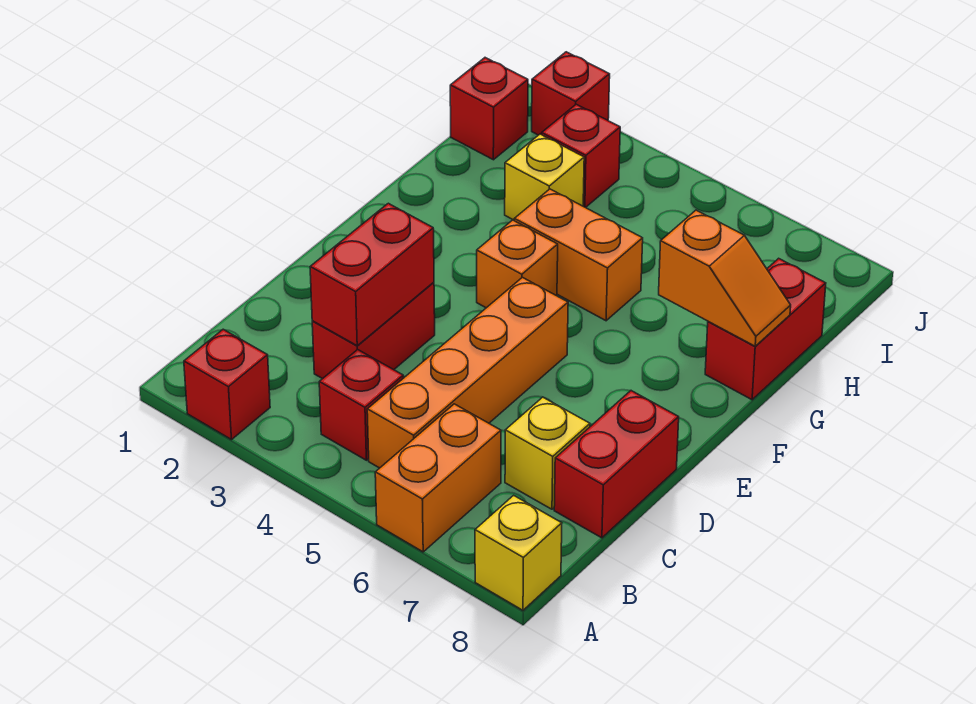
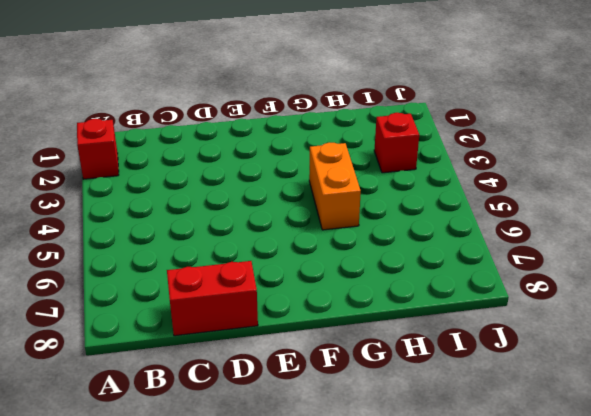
none -> orange 1x2 brick [375,404,501,552]
none -> yellow 1x1 brick [475,495,562,610]
none -> red 1x1 brick [319,350,403,460]

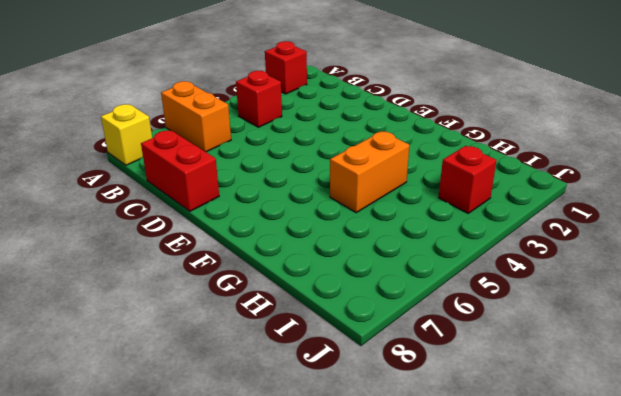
none -> orange 1x4 brick [367,277,568,468]
none -> red 1x2 brick [312,282,435,379]
none -> yellow 1x1 brick [505,397,590,509]

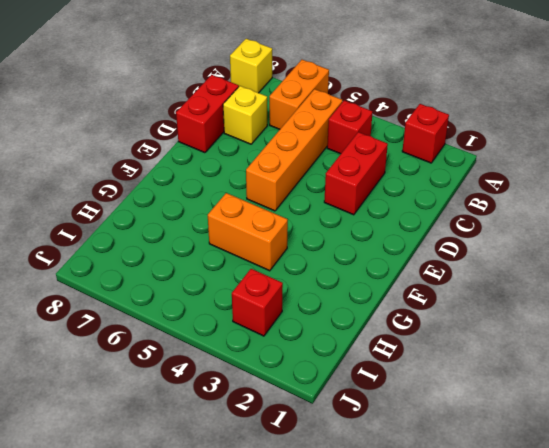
none -> orange 1x1 brick [477,220,558,308]
none -> red 1x2 brick [705,258,826,400]
none -> yellow 1x1 brick [505,134,584,220]

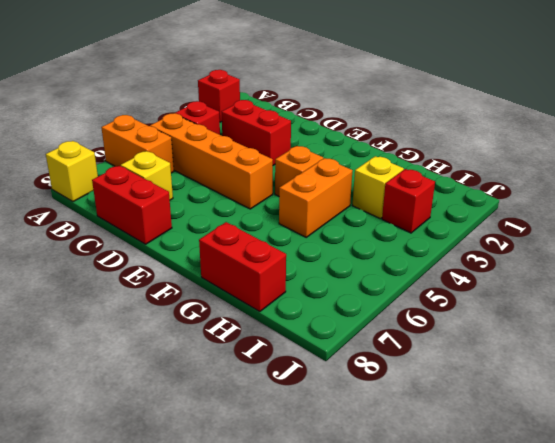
none -> red 1x1 brick [450,58,528,160]
none -> red 1x1 brick [532,52,610,135]
none -> red 1x2 brick [310,203,434,346]

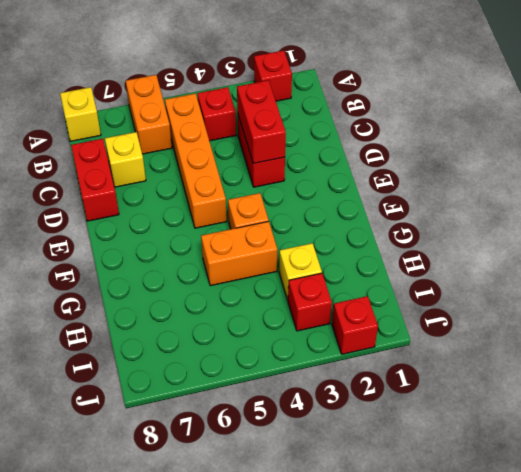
none -> red 1x2 brick [705,258,826,400]
none -> red 1x1 brick [450,58,528,160]
none -> orange 1x2 slope [659,210,791,346]

